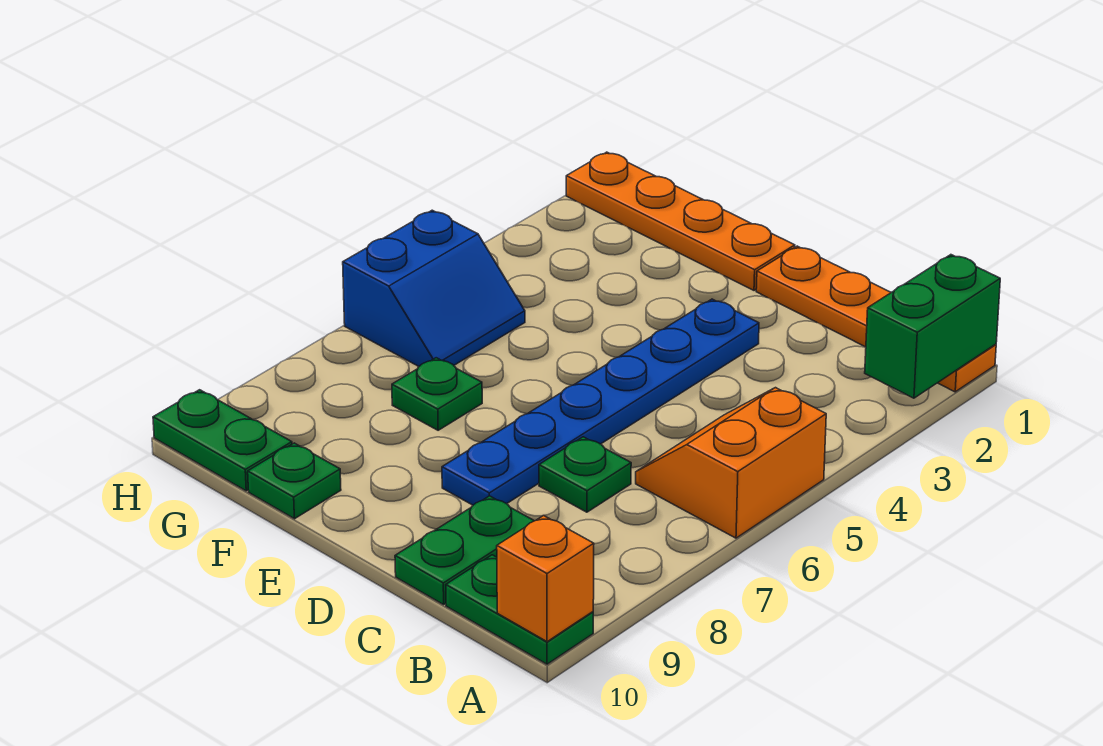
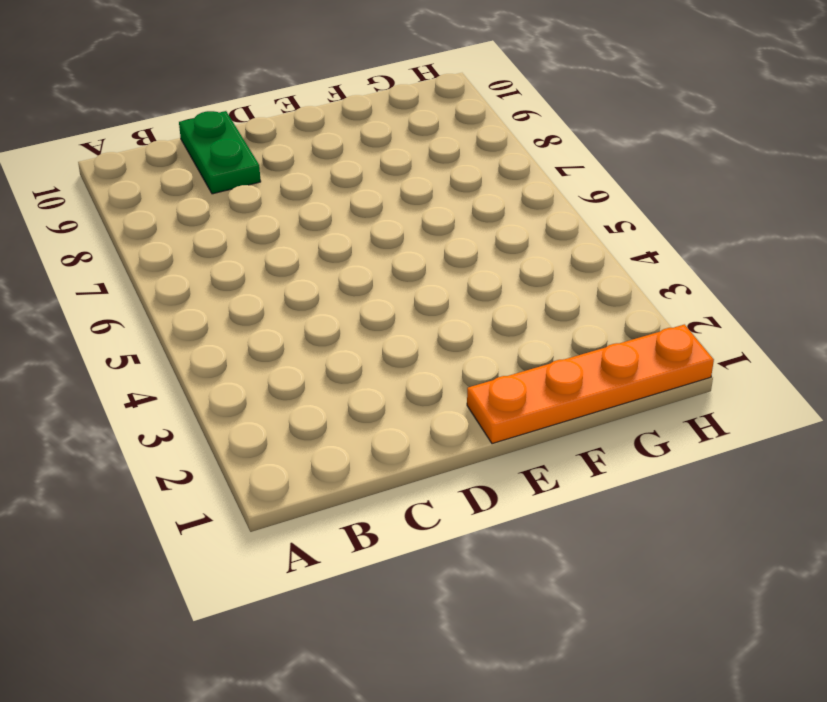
none -> orange 1x4 plate [756,246,996,392]
none -> orange 2x2 slope [636,388,826,538]
none -> green 1x2 plate [446,555,593,664]

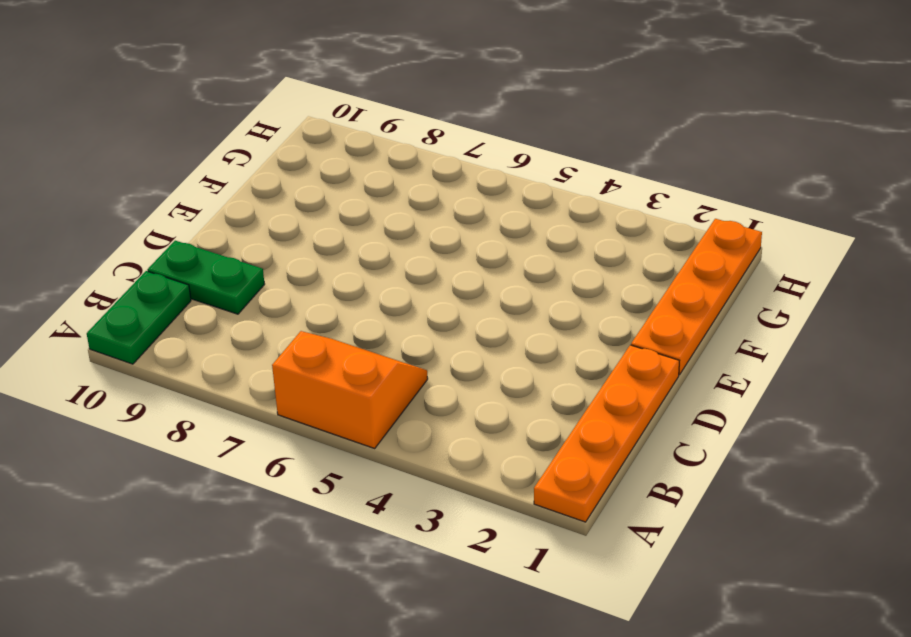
none -> green 1x1 plate [539,437,631,512]
none -> blue 1x6 plate [442,299,759,505]
none -> green 1x1 plate [392,358,482,430]

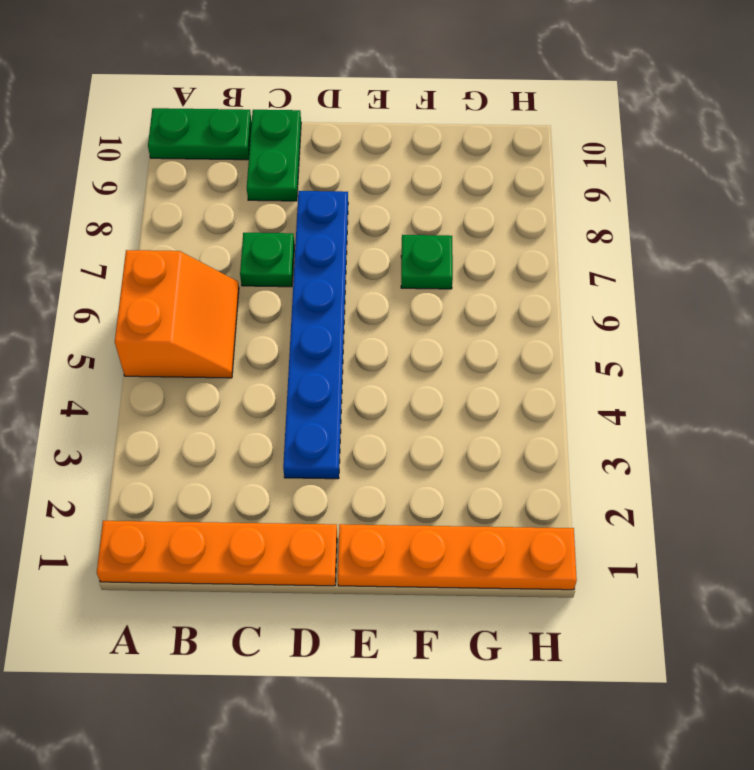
none -> green 1x1 plate [248,443,341,519]
none -> blue 2x2 slope [343,210,525,366]
none -> green 1x2 plate [153,390,292,491]

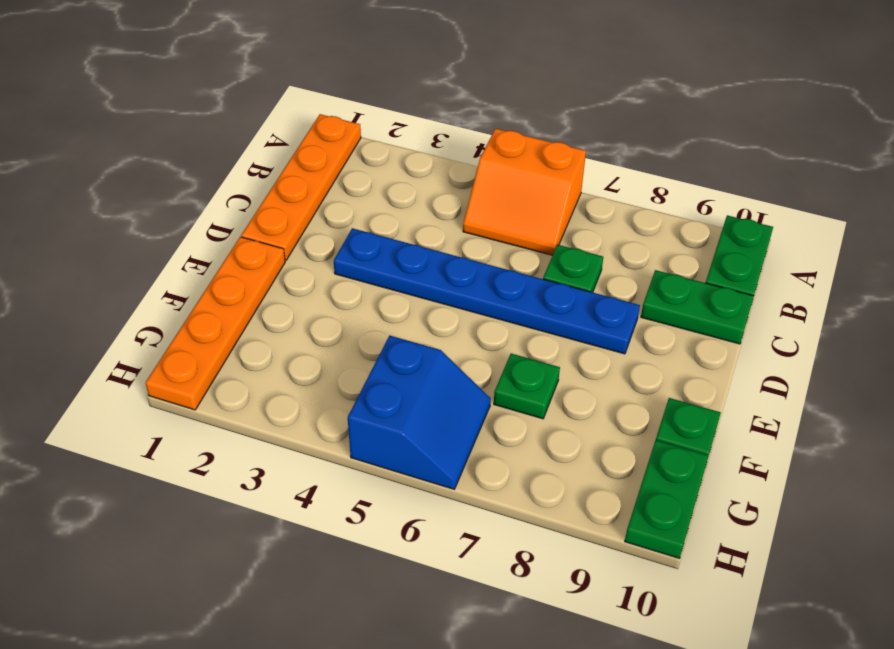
blue 2x2 slope [348,336,491,489] -> blue 2x2 slope turned to [343,210,525,366]
none -> green 1x2 brick [865,255,1000,398]
none -> orange 1x1 brick [497,516,594,642]

